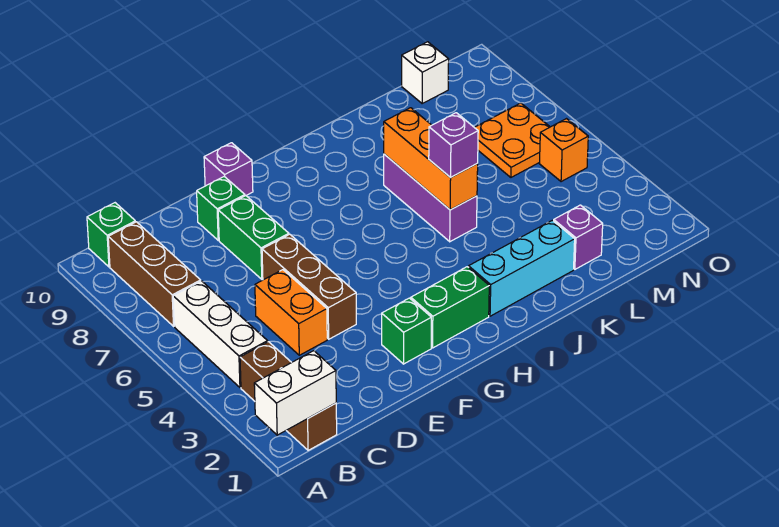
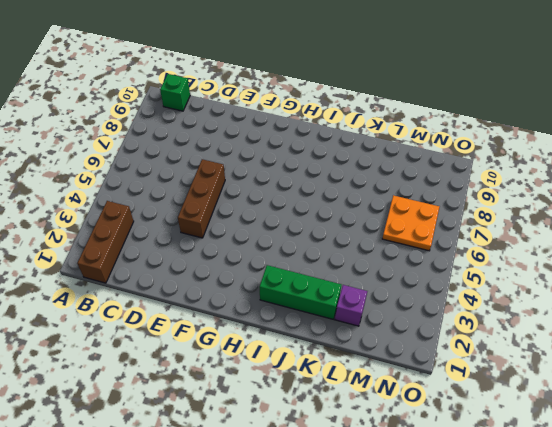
green 1x3 brick [260,265,341,319] -> cyan 1x3 brick [469,220,575,316]
none -> white 1x3 brick [173,281,268,388]
none -> brown 1x3 brick [108,222,201,326]
none -> orange 1x2 brick [255,270,327,355]

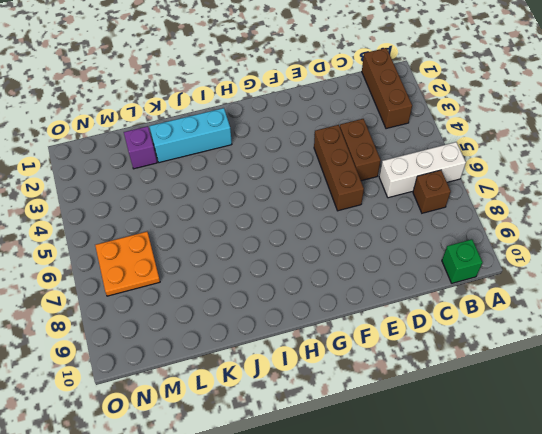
white 1x3 brick [379,142,466,198] -> white 1x3 brick turned to [173,281,268,388]
brown 1x1 brick [413,170,451,213] -> brown 1x3 brick [108,222,201,326]
brown 1x2 brick [340,119,381,181] -> orange 1x2 brick [255,270,327,355]
none -> green 1x2 brick [218,196,289,279]
none -> green 1x1 brick [197,177,245,240]
none -> green 1x1 brick [382,298,431,364]

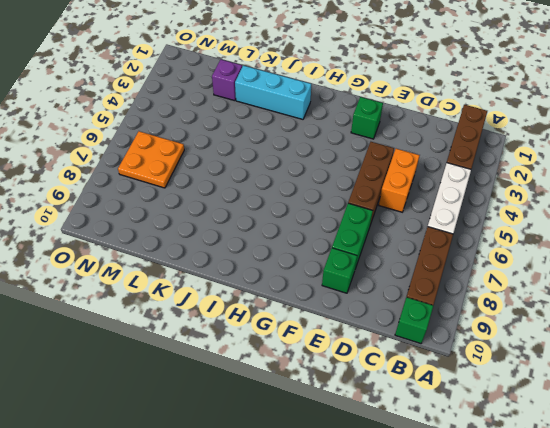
none -> purple 1x1 brick [204,143,253,196]
none -> green 1x2 brick [411,267,489,348]
none -> purple 1x3 brick [384,154,477,242]

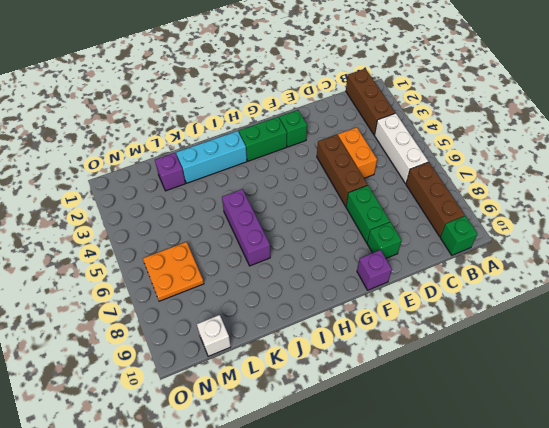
none -> orange 1x1 brick [539,119,588,182]
none -> white 1x2 brick [254,351,336,435]
none -> orange 1x3 brick [384,108,478,210]

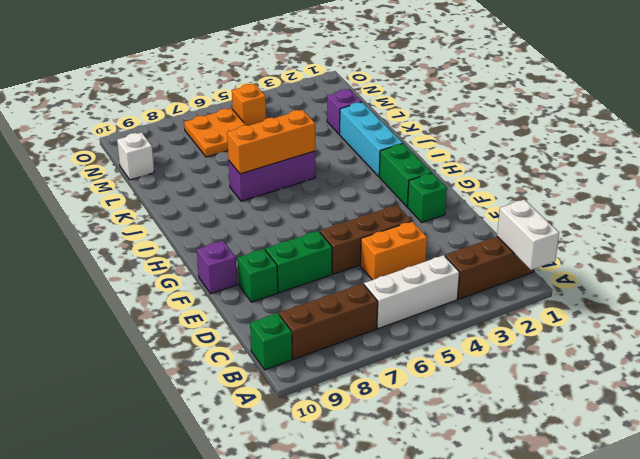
none -> purple 1x1 brick [429,113,478,178]

